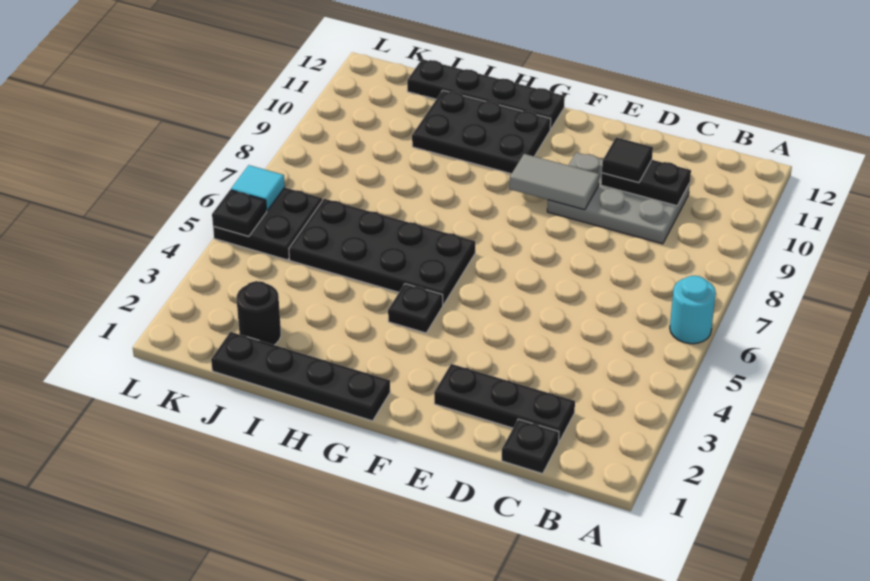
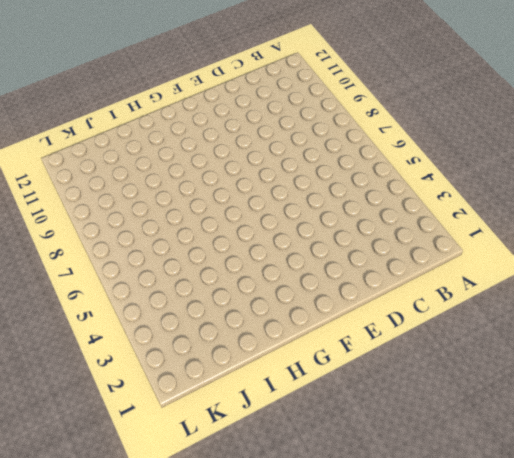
none -> cyan 1x1 round brick [670,276,716,344]
none -> black 1x1 plate [502,419,559,474]
none -> black 1x3 plate [434,364,575,441]

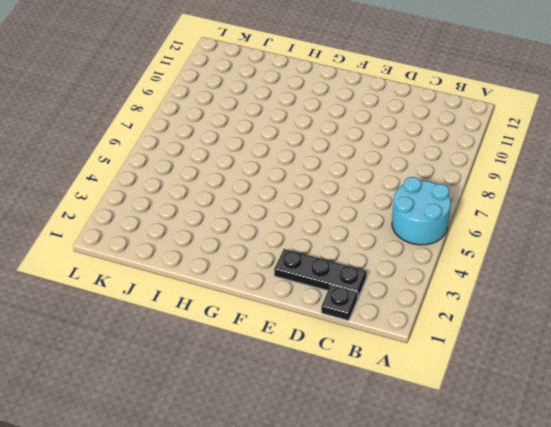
cyan 2x2 round brick [392,177,451,245] -> cyan 1x1 round brick [670,276,716,344]
none -> grey 2x3 plate [547,153,690,244]
none -> black 1x4 plate [211,332,390,421]
none -> black 1x1 plate [388,284,443,333]

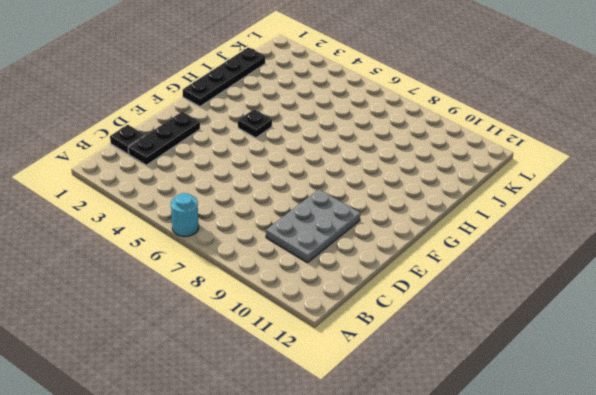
none -> black 2x4 plate [289,199,475,305]
none -> black 2x3 plate [412,90,551,174]
none -> black 1x4 plate [407,59,565,129]

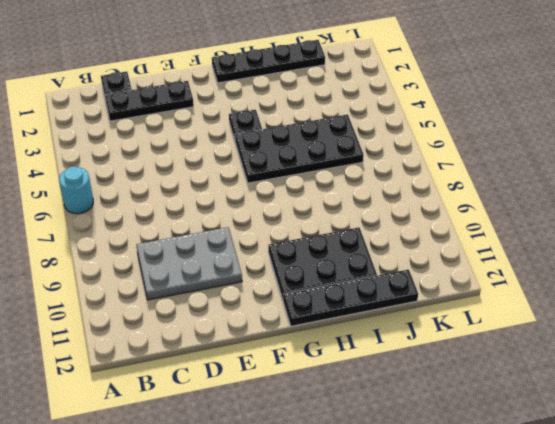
none -> black 1x1 round brick [237,281,281,345]
none -> black 2x2 plate [213,188,322,260]
none -> black 1x2 plate [601,160,691,206]

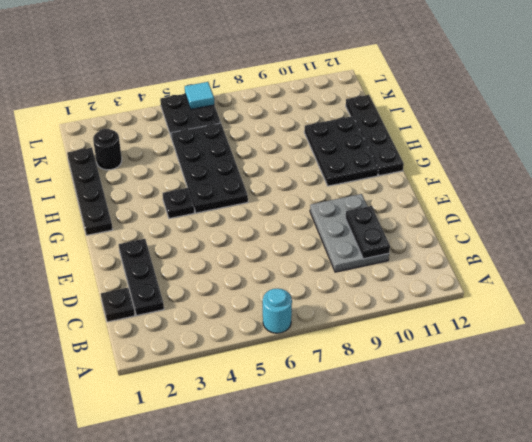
none -> grey 1x2 tile [509,154,599,210]
none -> black 1x1 plate [212,190,267,237]
none -> black 1x1 tile [602,137,653,183]

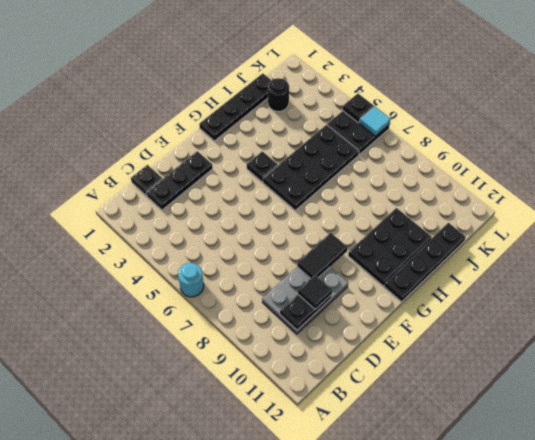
black 1x2 tile [297,233,348,279] -> grey 1x2 tile [509,154,599,210]

